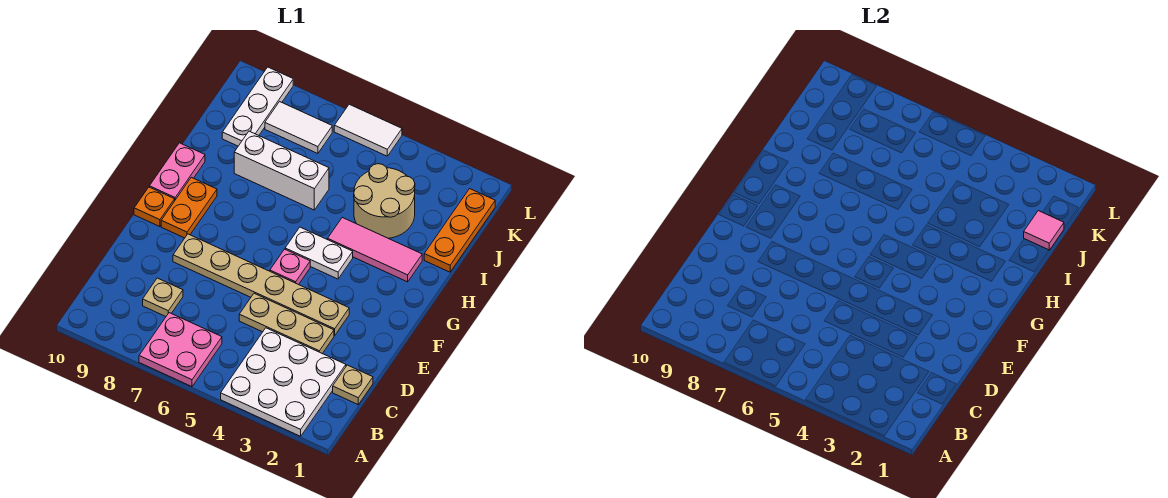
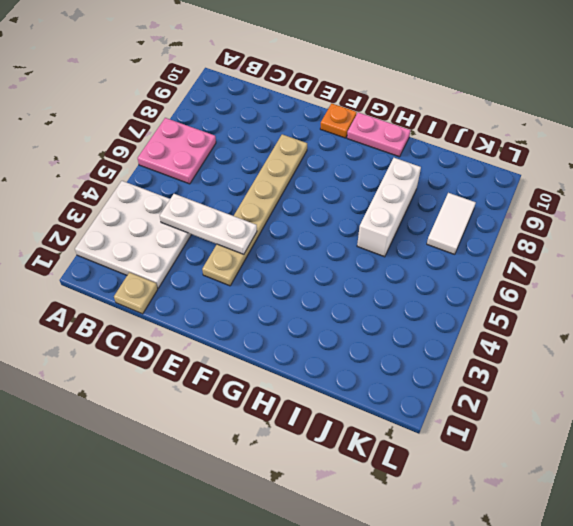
white 1x3 plate [160,194,257,254] -> white 1x3 plate moved to [222,67,293,146]
none -> tan 1x1 plate [143,278,183,317]
none -> tan 1x3 plate [239,293,334,354]
none -> pink 1x1 plate [270,249,310,285]

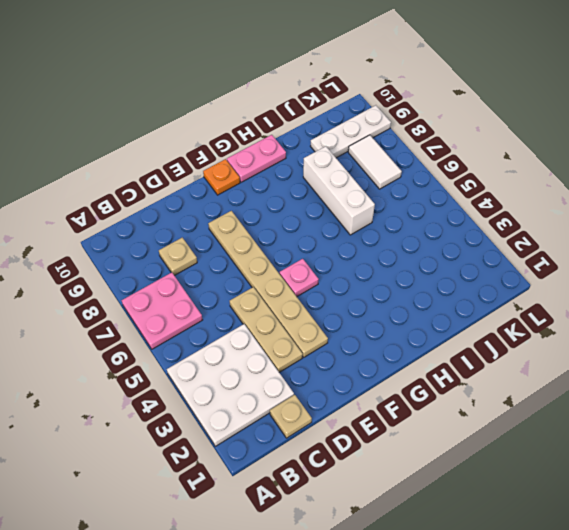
none -> orange 1x2 plate [161,177,217,238]
none -> white 1x2 plate [285,227,353,279]
none -> pink 1x3 tile [328,217,422,282]

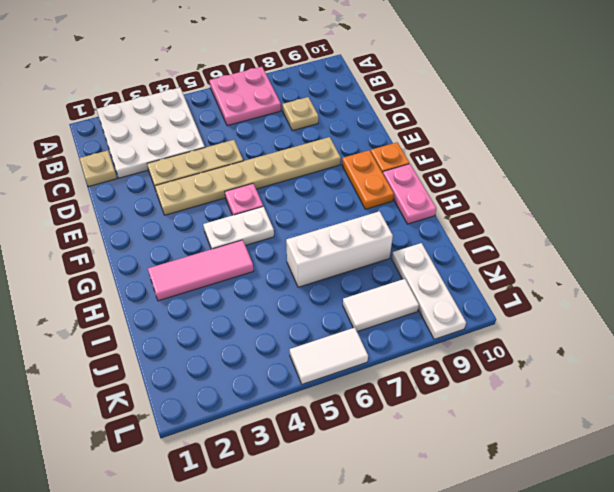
none -> orange 1x3 plate [424,189,495,272]
none -> tan 2x2 round brick [354,164,415,238]
none -> pink 1x1 tile [1024,211,1064,250]

